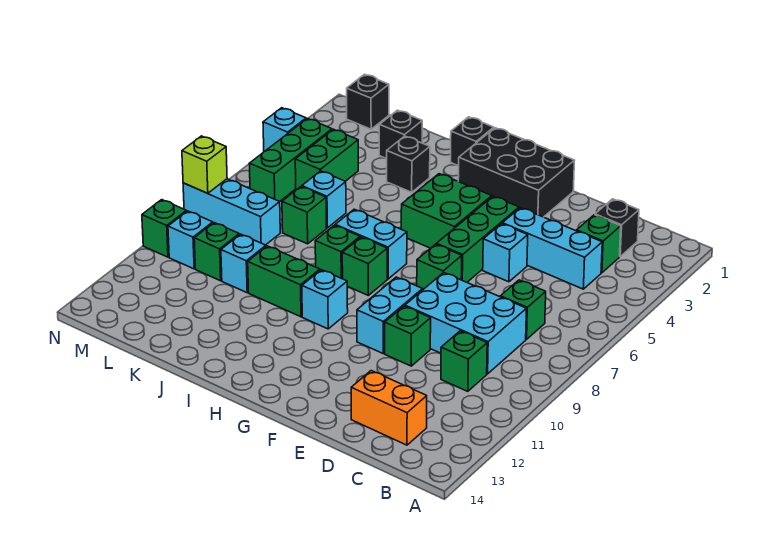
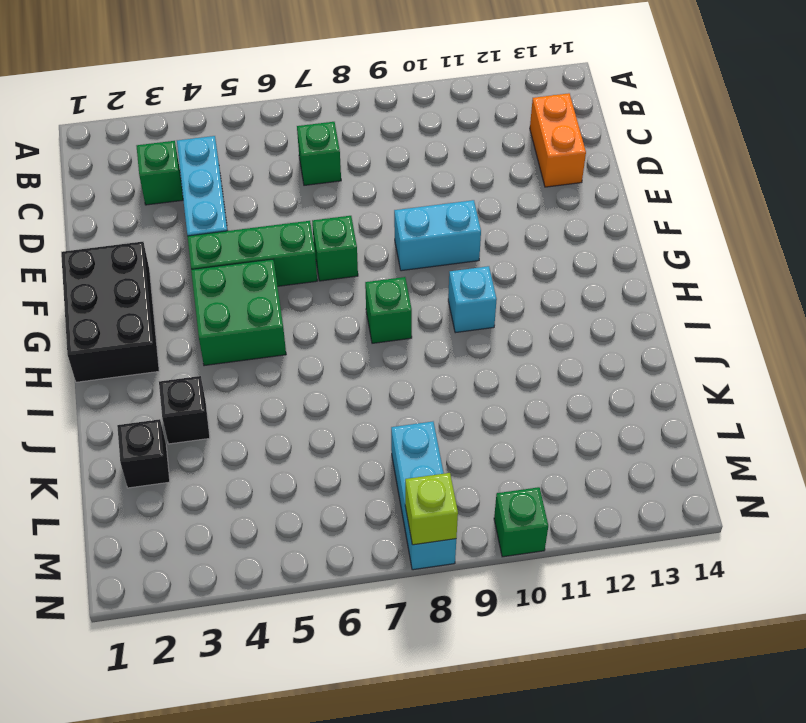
none -> black 1x1 brick [595,199,639,256]
none -> cyan 2x3 brick [405,273,526,374]
none -> green 1x1 brick [441,331,487,391]
none -> cyan 1x1 brick [483,224,528,282]

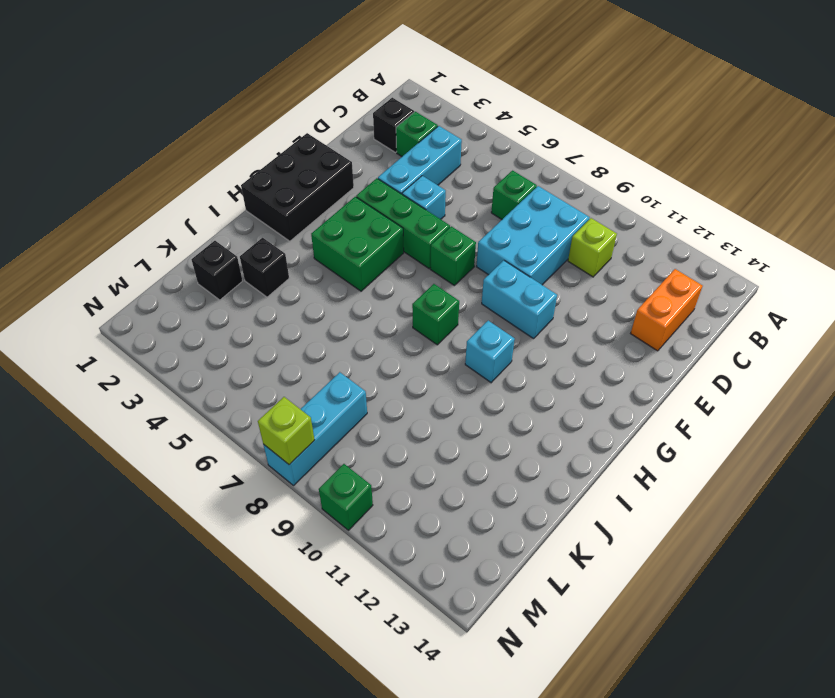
lime 1x1 brick [568,218,617,277] -> green 1x1 brick [441,331,487,391]
none -> green 1x1 brick [385,306,431,366]
none -> cyan 1x2 brick [335,209,407,279]
none -> black 1x1 brick [451,117,494,166]
none -> green 1x1 brick [315,225,360,279]

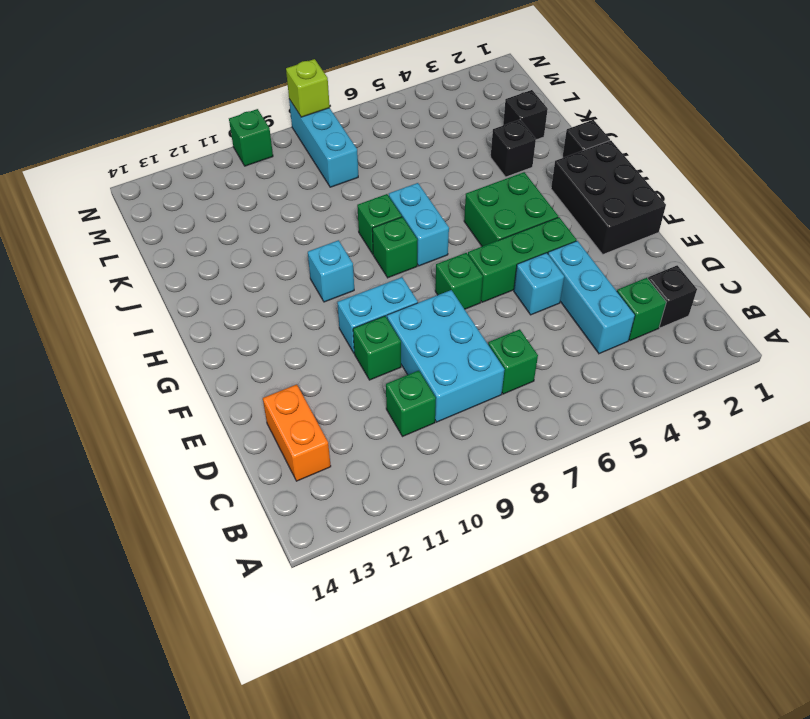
none -> green 1x2 brick [248,246,320,317]
none -> cyan 1x1 brick [302,171,346,228]
none -> green 1x1 brick [282,187,327,244]
none -> cyan 1x1 brick [221,234,266,293]

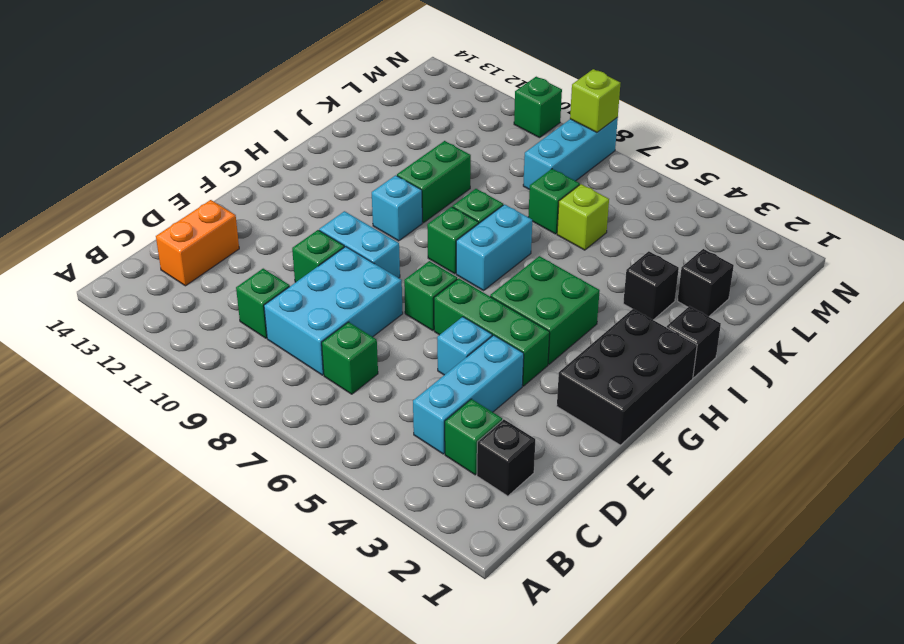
lime 1x1 brick [557,184,609,250] -> cyan 1x1 brick [302,171,346,228]
none -> cyan 1x1 brick [221,234,266,293]
none -> green 1x2 brick [295,129,358,190]
none -> green 1x1 brick [194,223,239,281]
none -> black 1x1 brick [347,74,389,129]

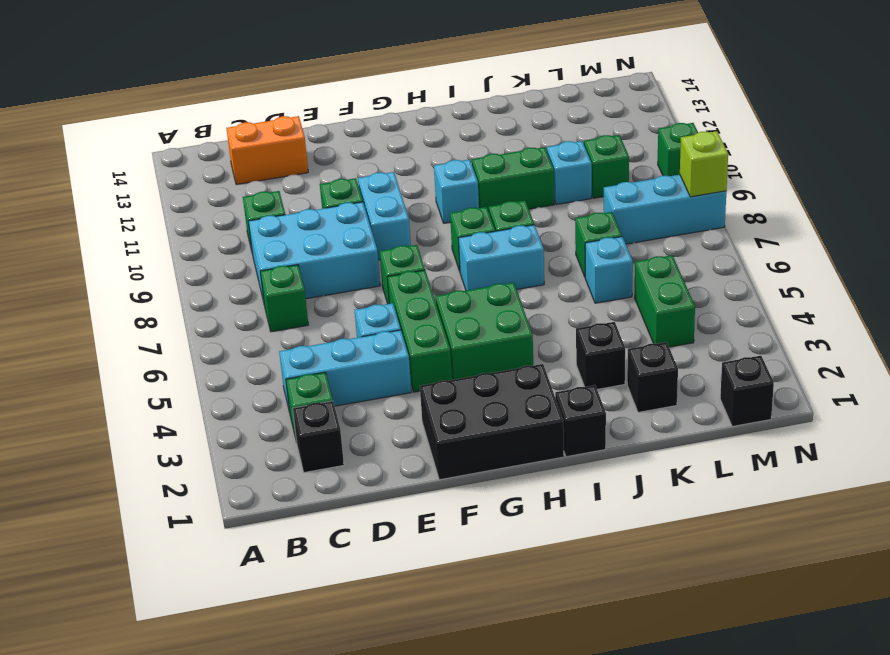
none -> green 1x3 brick [249,118,332,202]
none -> cyan 1x1 brick [168,211,213,269]
none -> cyan 1x1 brick [263,108,306,152]

